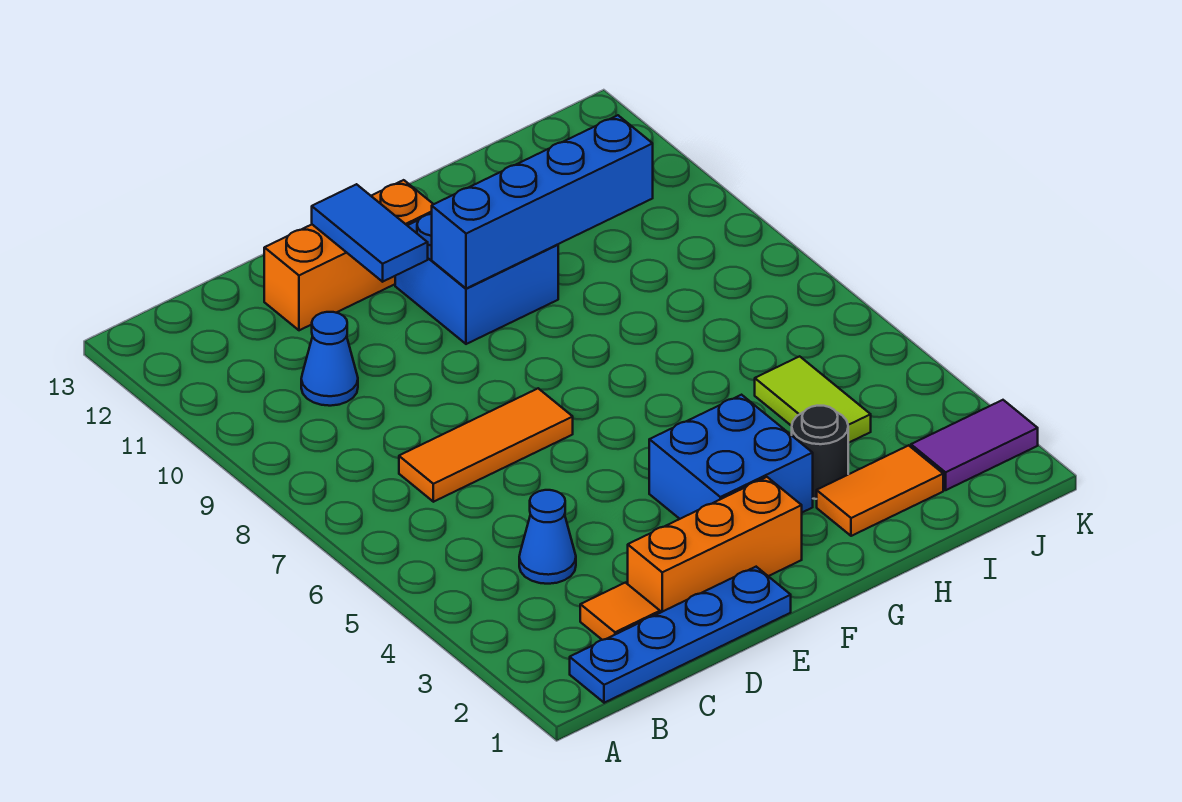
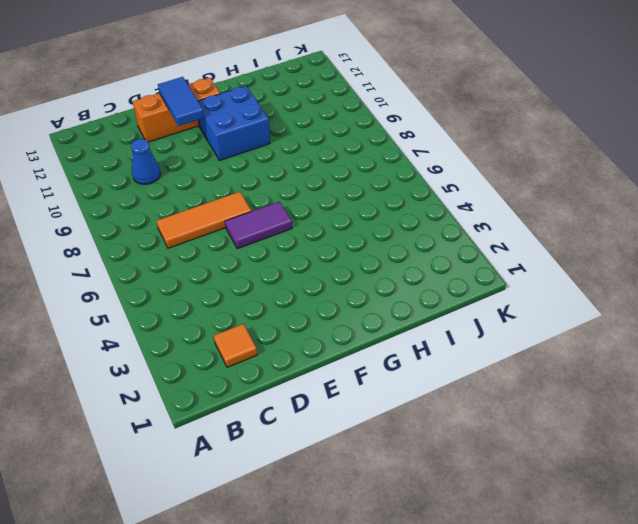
purple 1x2 tile [225,202,292,249] -> purple 1x2 tile moved to [911,400,1038,490]
none -> blue 1x4 plate [570,567,791,703]
none -> blue 1x1 cone [519,490,576,584]
none -> orange 1x3 brick [628,477,802,613]

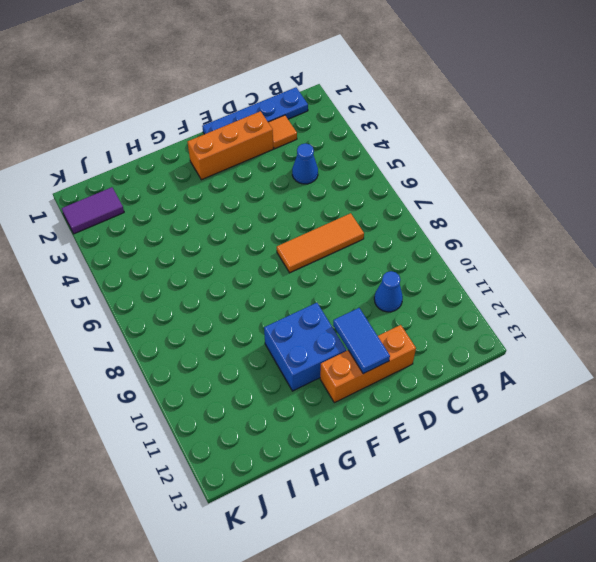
none -> blue 2x2 brick [649,395,813,519]
none -> orange 1x2 tile [817,445,943,536]
none -> black 1x1 round brick [792,406,848,499]

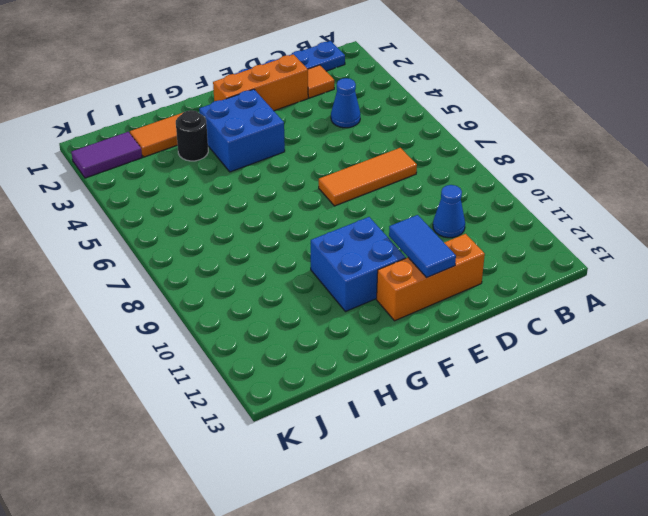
none -> lime 1x2 tile [755,356,871,443]
none -> blue 1x4 brick [432,115,653,289]

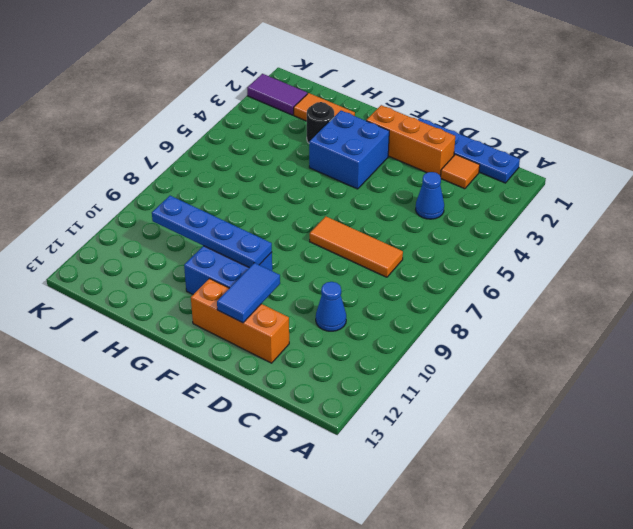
blue 1x4 plate [152,196,272,268] -> blue 1x4 brick [432,115,653,289]
none -> lime 1x2 tile [755,356,871,443]

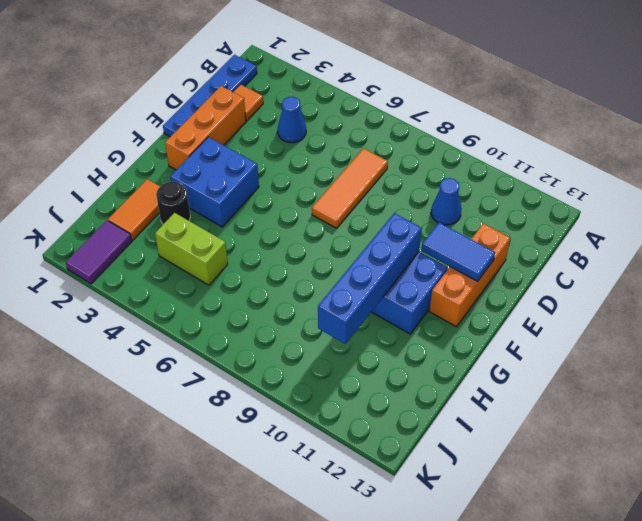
lime 1x2 brick [155,213,228,285] -> lime 1x2 tile [755,356,871,443]

